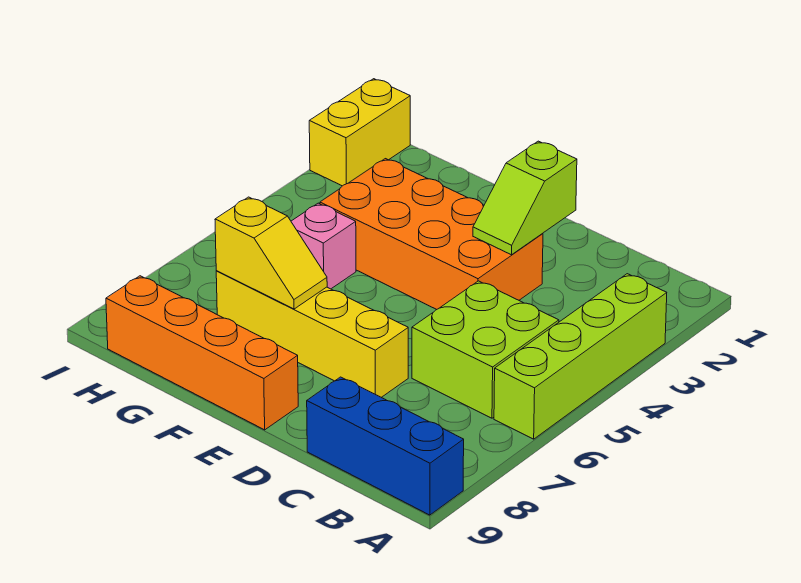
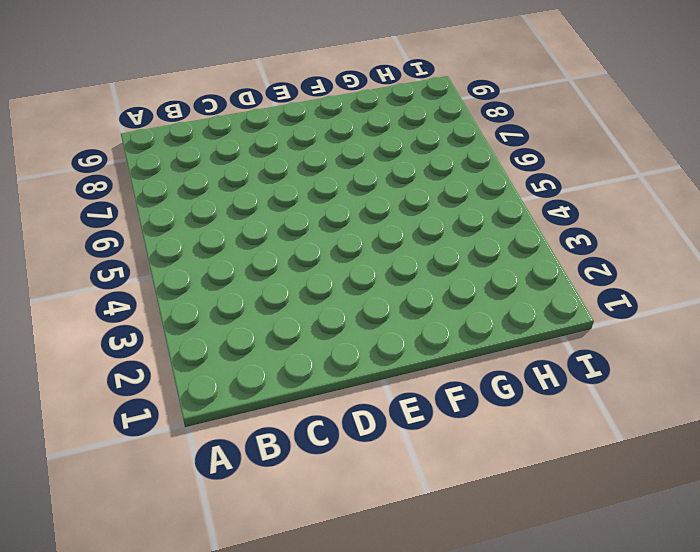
none -> lime 1x4 brick [494,274,667,439]
none -> blue 1x3 brick [307,377,464,515]

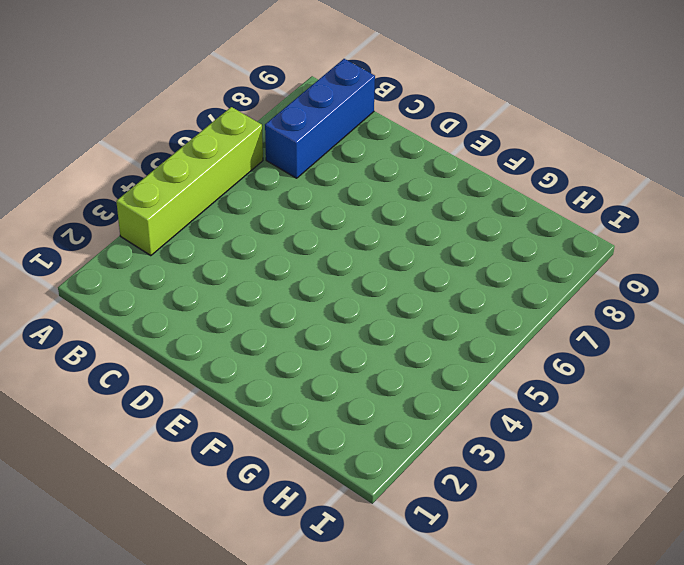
blue 1x3 brick [265,59,375,178] -> blue 1x3 brick turned to [307,377,464,515]
none -> lime 2x2 brick [412,281,559,418]
none -> orange 2x4 brick [320,159,543,310]

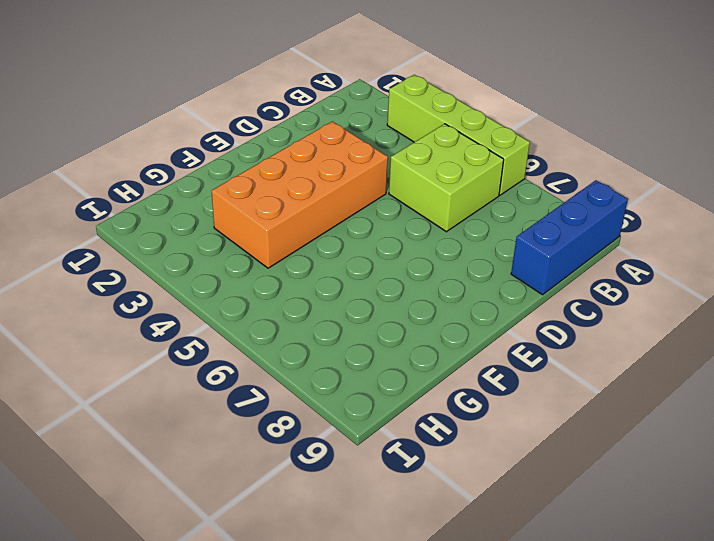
none -> yellow 1x4 brick [216,271,408,397]
none -> orange 1x4 brick [106,276,298,430]

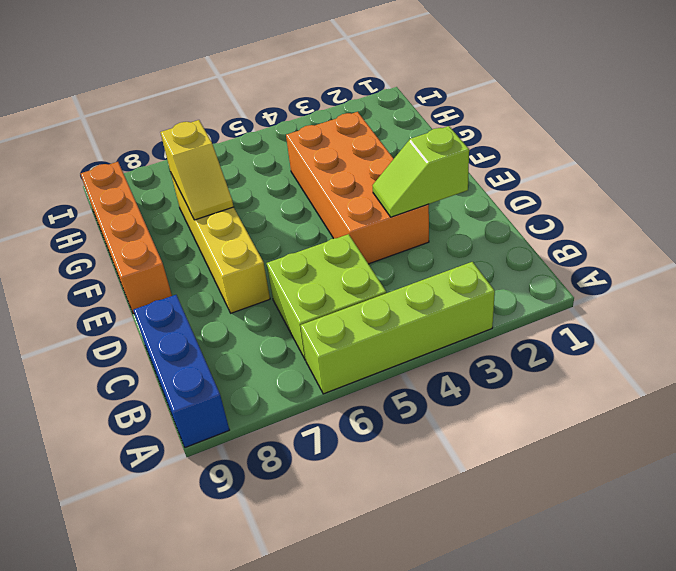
none -> pink 1x1 brick [291,203,356,289]
none -> yellow 1x2 brick [309,79,410,186]

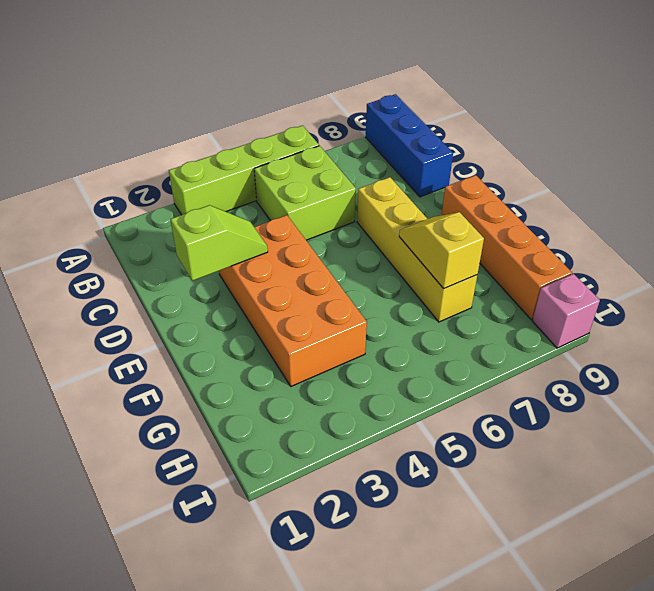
pink 1x1 brick [532,274,600,348] -> pink 1x1 brick moved to [291,203,356,289]
none -> yellow 1x2 brick [309,79,410,186]

